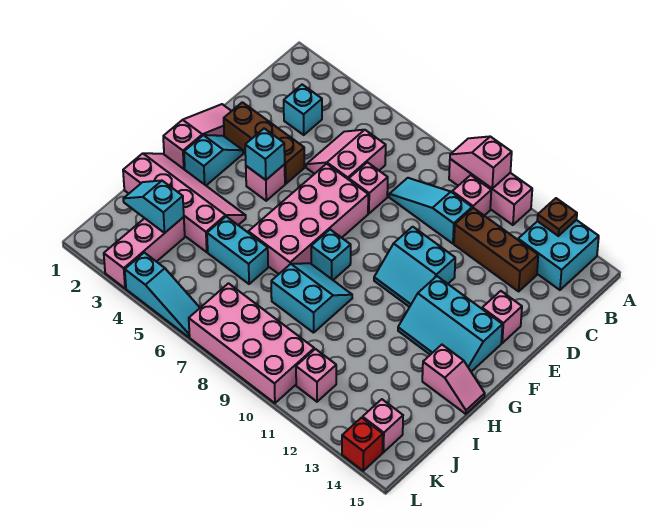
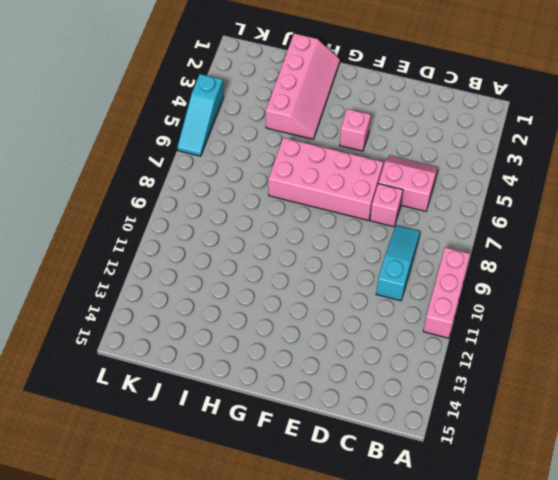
none -> cyan 2x2 brick [518,220,599,290]
none -> pink 1x1 brick [452,175,491,216]
none -> cyan 1x1 brick [284,85,322,135]
none -> brown 1x3 brick [454,208,538,291]

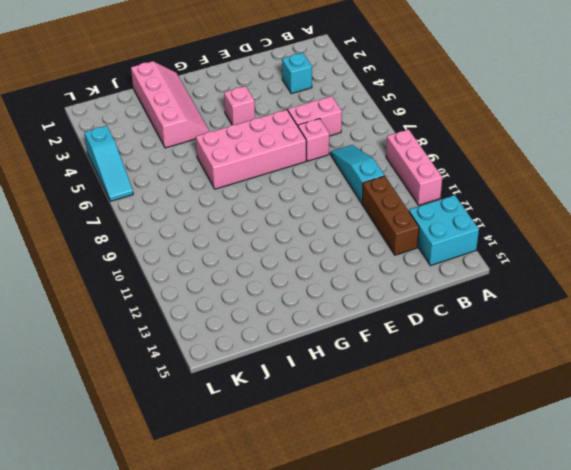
none -> pink 1x1 brick [452,175,491,216]
none -> pink 1x3 slope [163,104,231,170]
none -> brown 1x3 brick [224,102,304,184]
none -> cyan 2x2 slope [374,227,455,307]

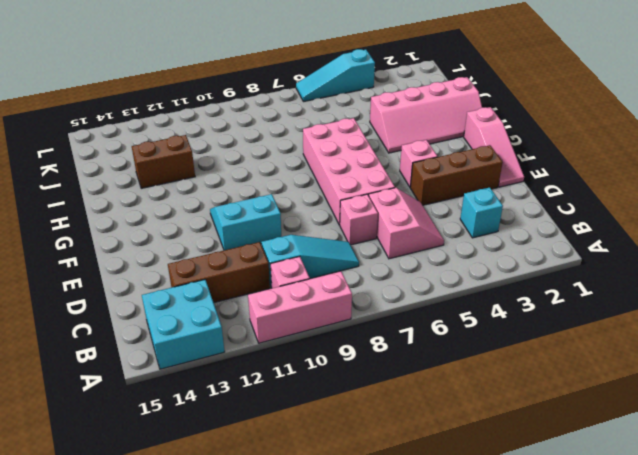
brown 1x2 brick [132,135,195,188] -> none
none -> pink 1x1 brick [482,291,522,343]
none -> cyan 1x2 slope [184,135,243,185]
none -> cyan 2x3 slope [398,276,503,372]
none -> cyan 1x1 brick [311,230,351,280]

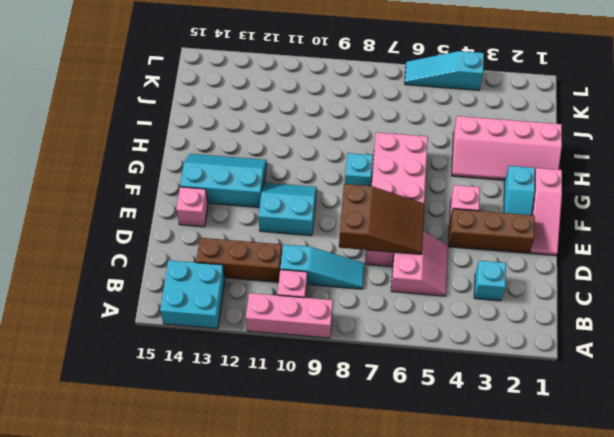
brown 2x3 slope [339,184,425,254] -> none
none -> cyan 2x2 slope [271,263,352,333]
none -> pink 1x2 slope [422,345,485,414]
none -> cyan 1x2 brick [207,217,268,284]
none -> pink 1x3 brick [104,217,185,288]

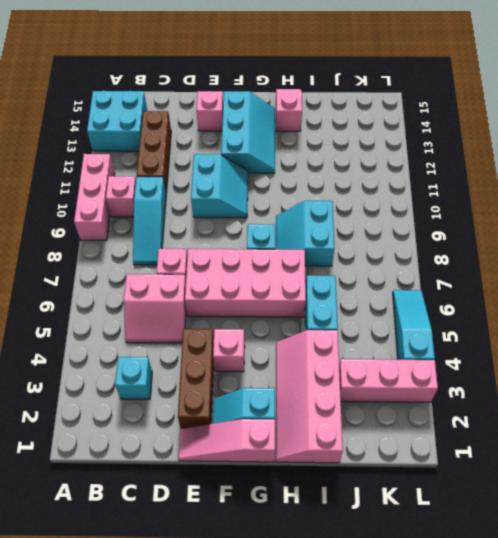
none -> pink 2x4 brick [189,283,314,403]
none -> pink 1x1 brick [296,349,336,402]
none -> pink 1x1 brick [363,399,403,452]
none -> red 1x1 brick [342,418,383,471]

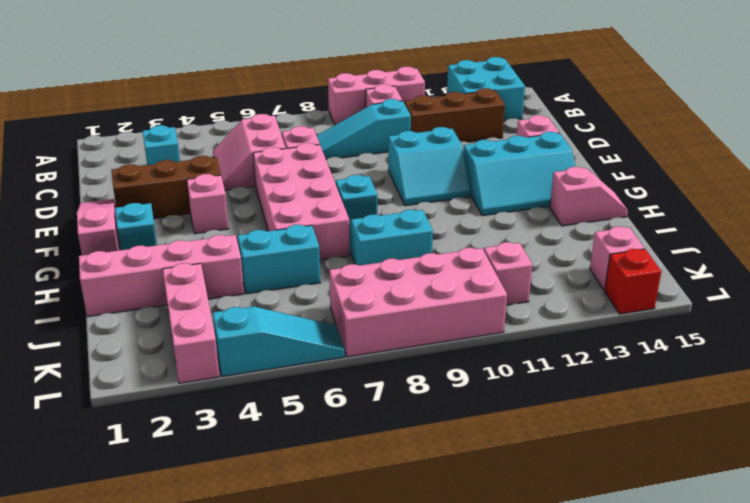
none -> pink 1x2 slope [450,136,512,188]
none -> brown 1x1 plate [537,198,577,236]
none -> cyan 1x1 brick [245,129,285,180]
none -> cyan 1x2 slope [123,180,184,233]

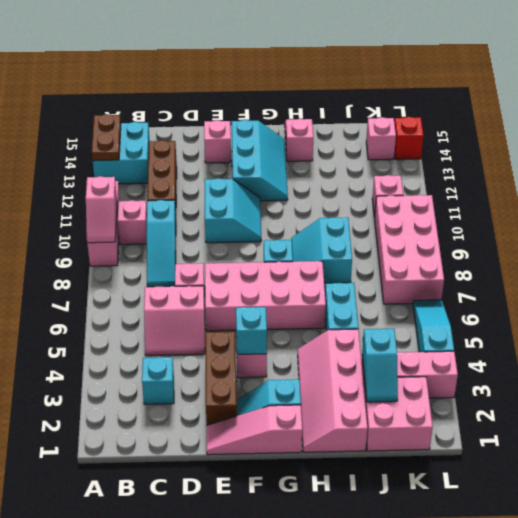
brown 1x2 plate [92,114,121,161] -> brown 1x1 plate [537,198,577,236]
pink 2x2 brick [364,377,433,451] -> none

